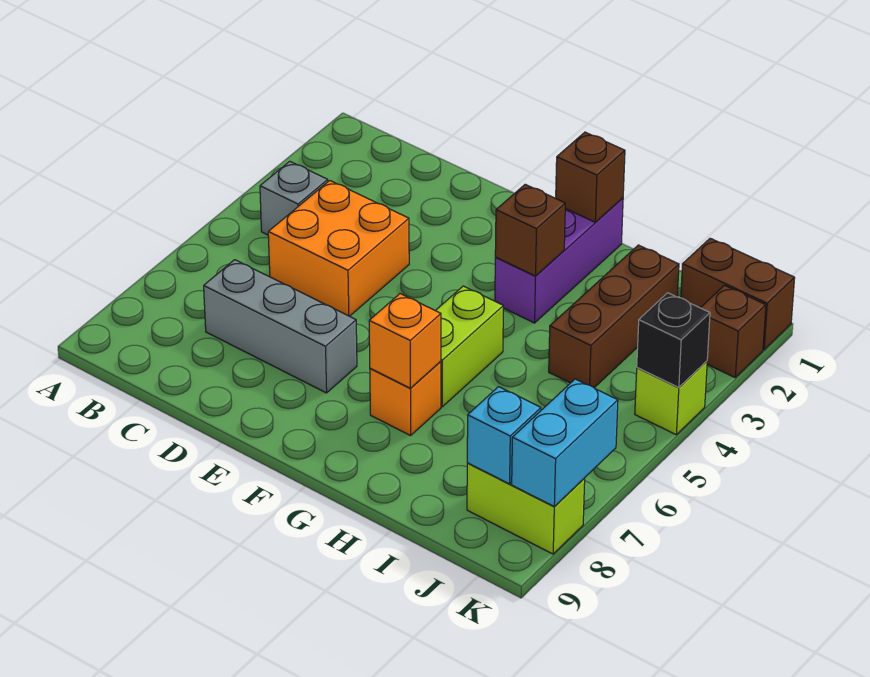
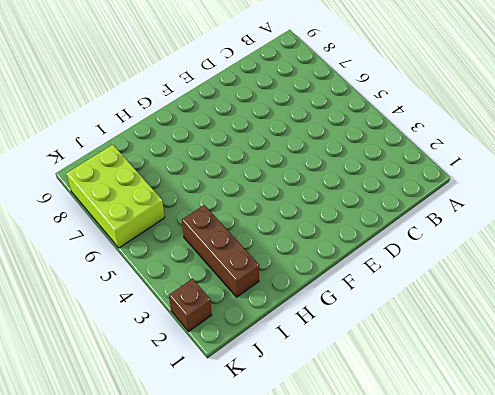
lime 2x3 brick [66,145,165,248] -> lime 1x2 brick [467,463,585,554]
none -> grey 1x1 brick [260,161,328,235]
none -> orange 2x2 brick [268,181,409,316]
none -> grey 1x3 brick [204,260,357,393]

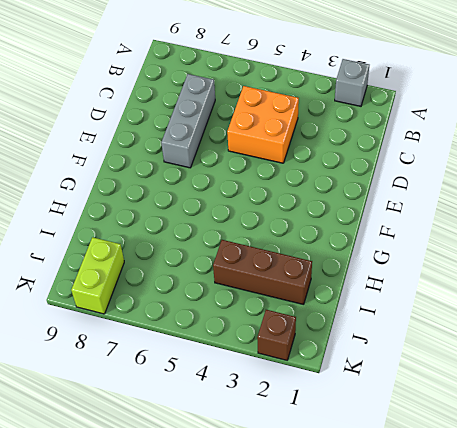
grey 1x1 brick [335,59,369,106] -> grey 1x1 brick moved to [260,161,328,235]
none -> purple 1x3 brick [495,198,623,323]
none -> lime 1x2 brick [436,286,503,407]
none -> orange 1x1 brick [370,362,441,435]

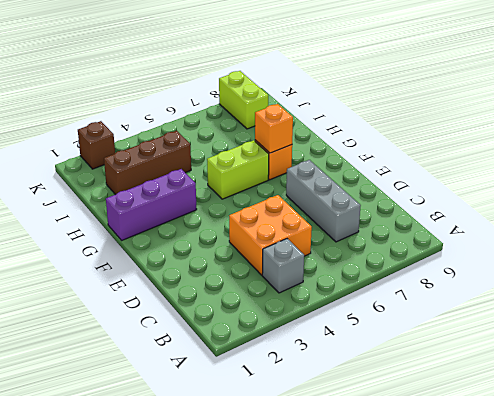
none -> brown 1x2 brick [681,238,795,350]
none -> lime 1x1 brick [635,361,707,435]
none -> brown 1x1 brick [556,132,625,222]

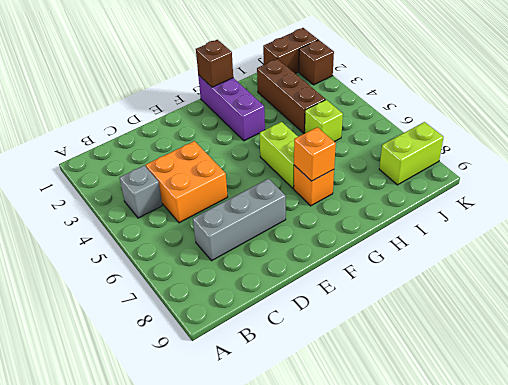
lime 1x1 brick [305,100,343,142] -> lime 1x1 brick moved to [635,361,707,435]
none -> brown 1x1 brick [495,184,565,276]
none -> cyan 1x1 brick [467,387,541,484]
none -> black 1x1 brick [637,293,710,387]

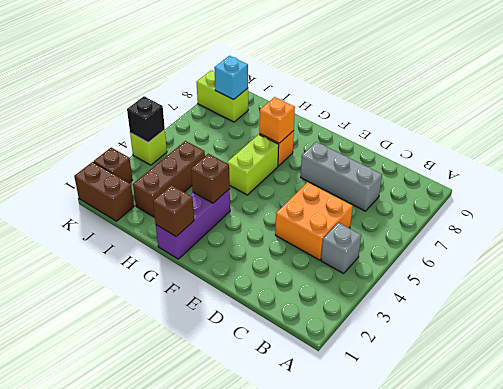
none -> cyan 1x2 brick [512,379,618,507]

